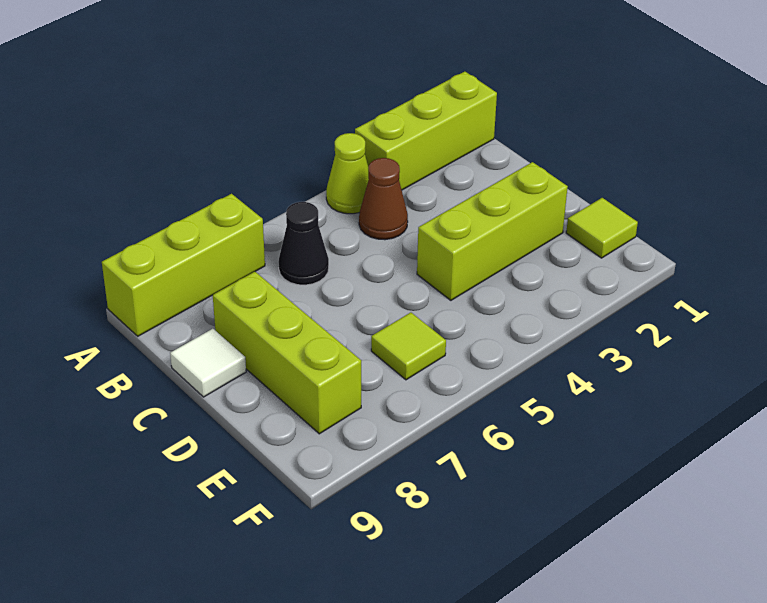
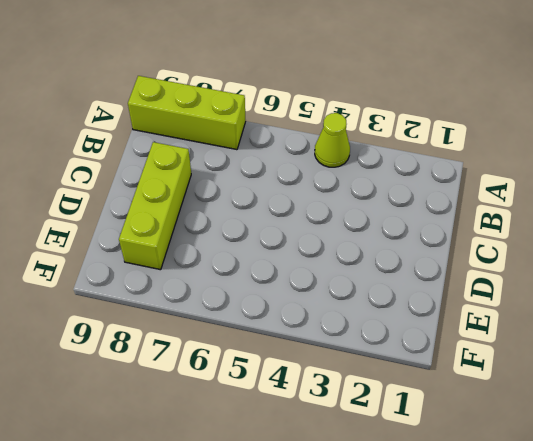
none -> lime 1x3 brick [355,72,497,190]
none -> brown 1x1 cone [359,158,408,240]

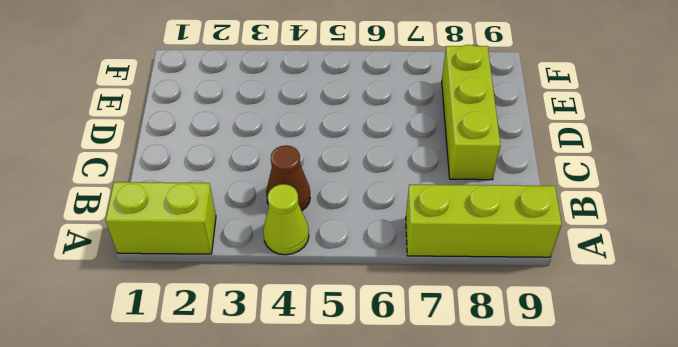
lime 1x2 brick [106,182,216,254] -> lime 1x3 brick [355,72,497,190]
none -> black 1x1 cone [278,202,329,285]
none -> white 1x1 tile [170,329,246,397]

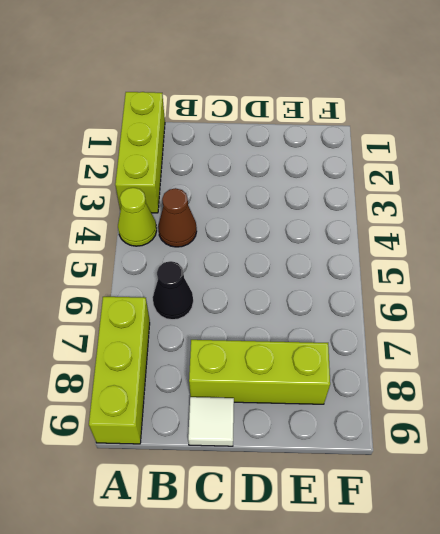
none -> lime 1x3 brick [417,162,568,300]
none -> lime 1x1 tile [566,198,638,258]

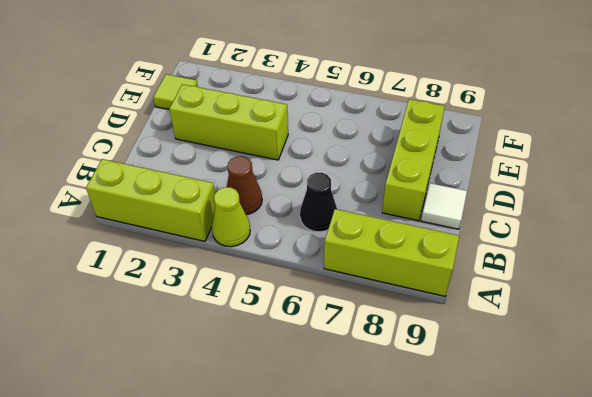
none -> lime 1x1 tile [371,313,446,380]

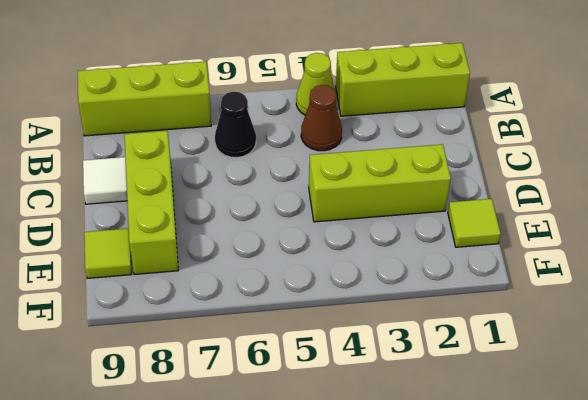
lime 1x1 tile [84,228,132,278] -> lime 1x1 tile moved to [371,313,446,380]

